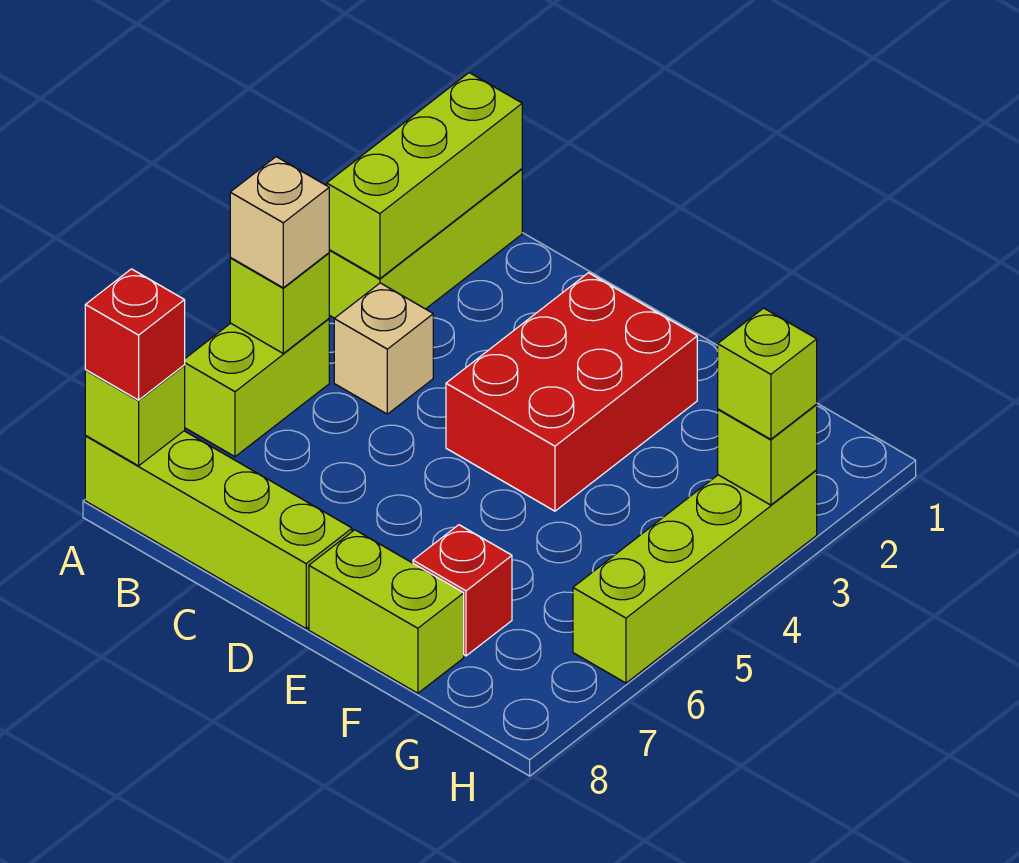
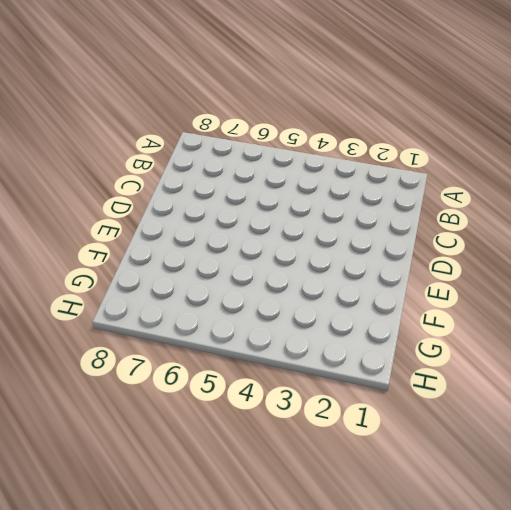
none -> lime 1x3 brick [329,169,522,318]
none -> lime 1x2 brick [184,319,329,457]
none -> lime 1x4 brick [85,431,352,628]

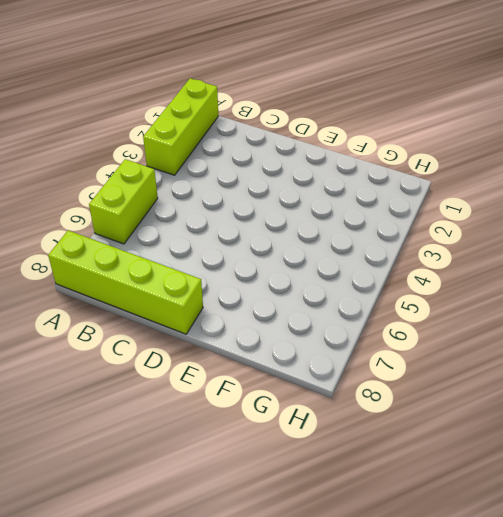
none -> tan 1x1 brick [334,283,433,414]
none -> red 2x3 brick [446,273,697,511]
none -> lime 1x2 brick [309,530,464,693]

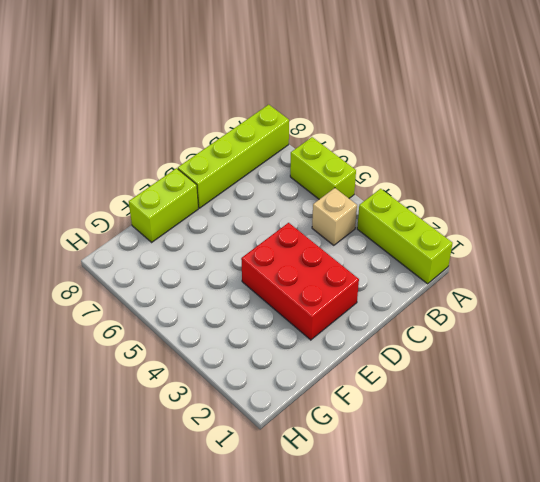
none -> red 1x1 brick [413,525,512,656]
none -> lime 1x4 brick [573,470,817,683]
none -> lime 1x3 brick [327,73,522,279]

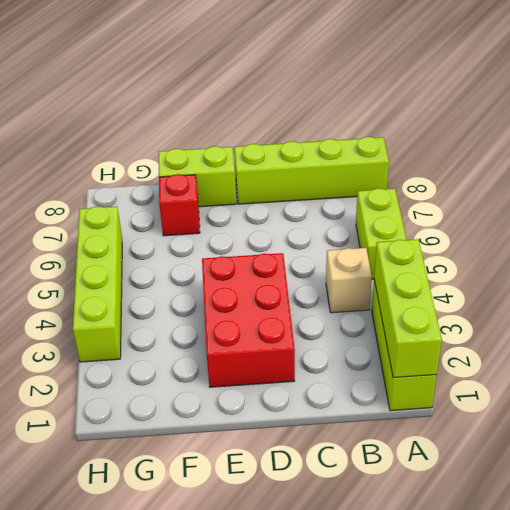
none -> lime 1x1 brick [230,253,329,353]
none -> lime 1x1 brick [85,366,185,466]
none -> lime 1x1 brick [718,405,817,505]

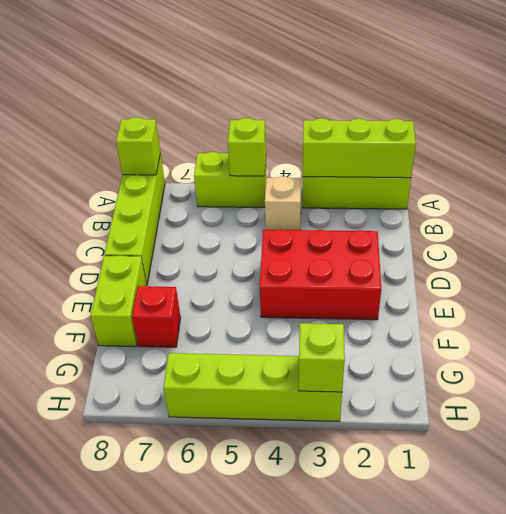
none -> tan 1x1 brick [230,157,329,288]
none -> red 1x1 brick [85,269,185,400]
none -> lime 1x1 brick [718,308,817,439]

